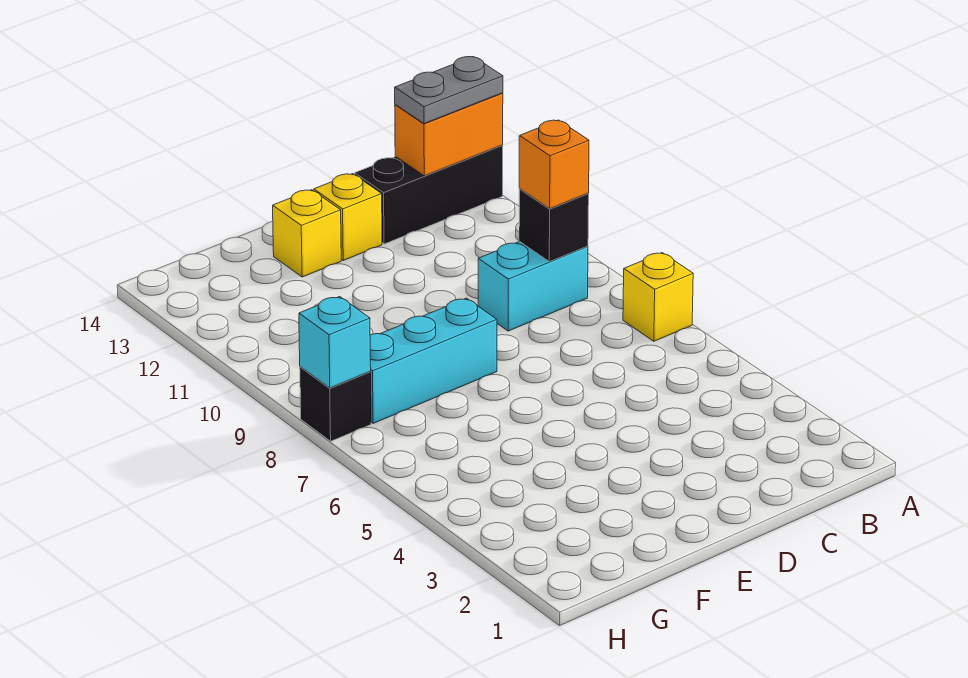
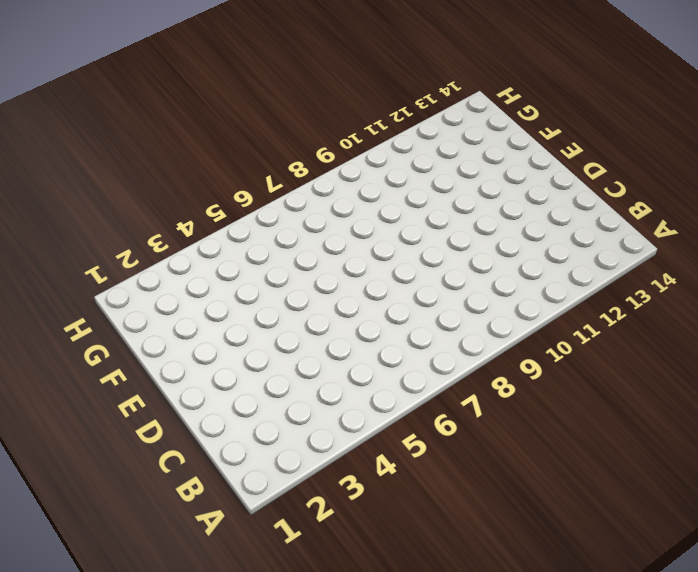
none -> yellow 1x1 brick [623,253,693,341]
none -> black 1x3 brick [355,145,503,244]
none -> cyan 1x2 brick [478,241,588,331]

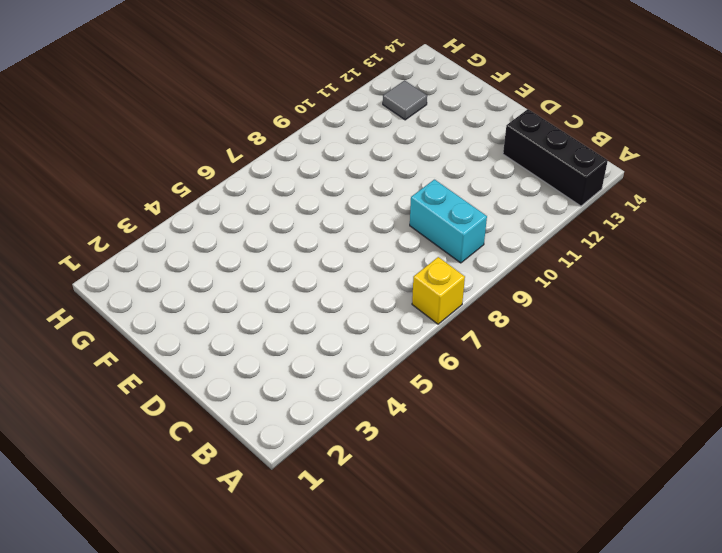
grey 1x1 tile [383,80,427,120] -> none
none -> yellow 1x1 brick [314,174,382,260]
none -> cyan 1x3 brick [370,298,497,423]
none -> yellow 1x1 brick [273,190,341,277]

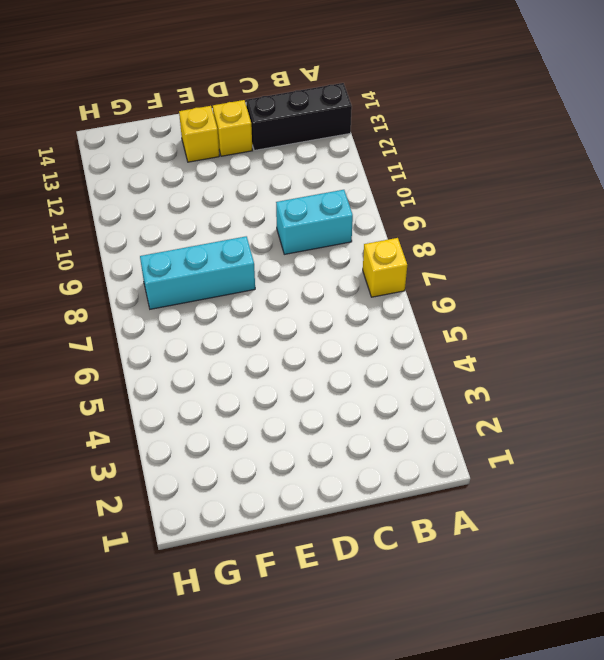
none -> black 1x1 brick [300,367,371,441]
none -> orange 1x2 brick [395,93,503,176]
none -> black 1x1 brick [519,189,589,262]

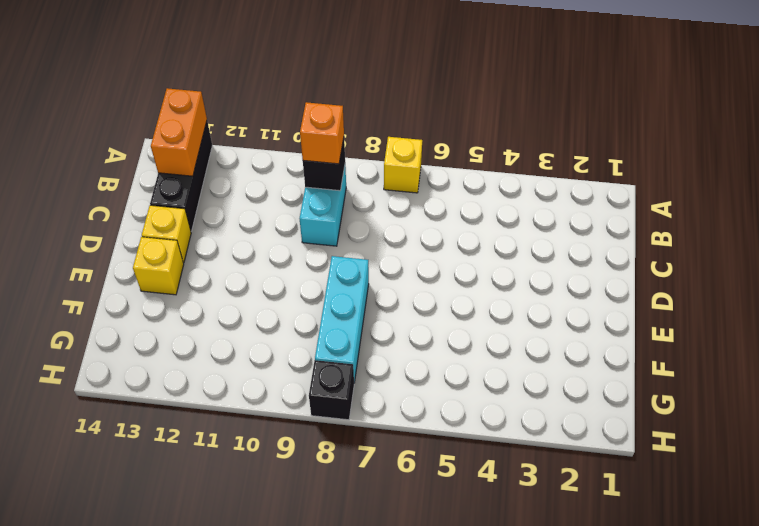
none -> cyan 1x1 brick [299,297,371,388]
none -> grey 1x2 plate [395,57,503,124]

